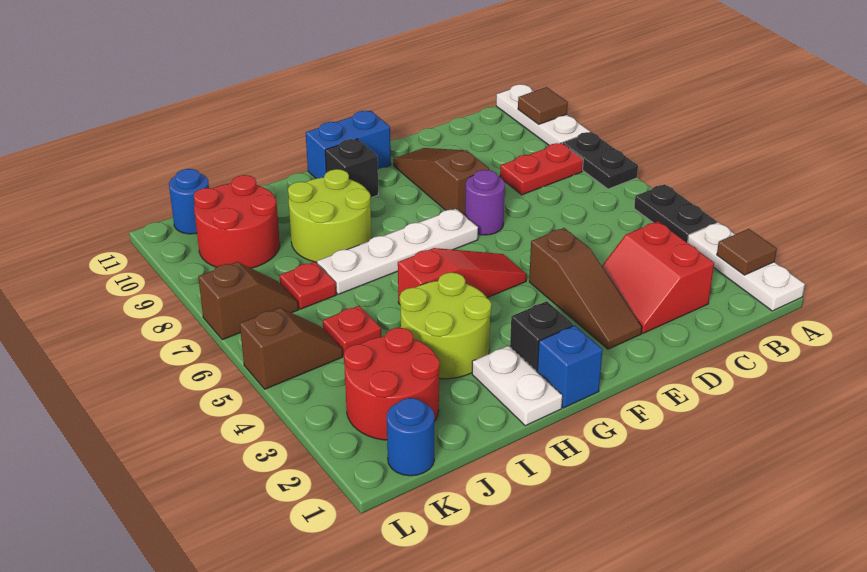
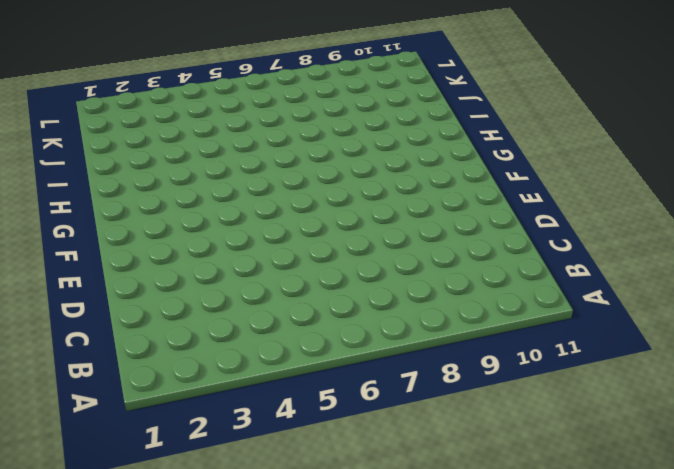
none -> white 1x3 plate [688,222,805,311]
none -> black 1x2 plate [634,184,717,243]
none -> black 1x2 plate [562,132,638,189]

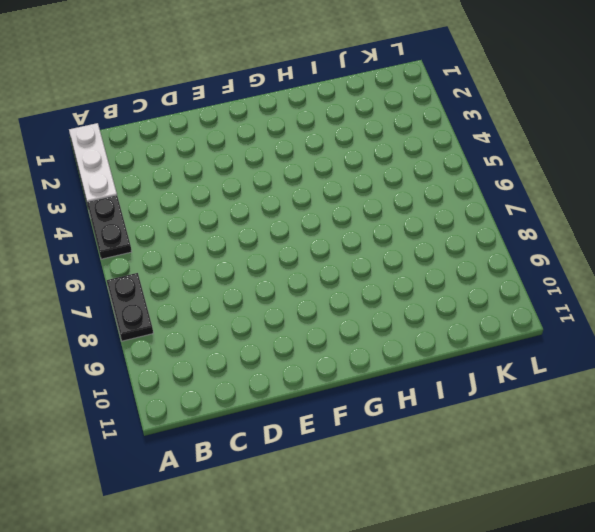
none -> white 1x3 plate [496,84,590,145]
none -> red 1x2 plate [500,143,583,195]
none -> red 2x2 slope [602,222,714,333]

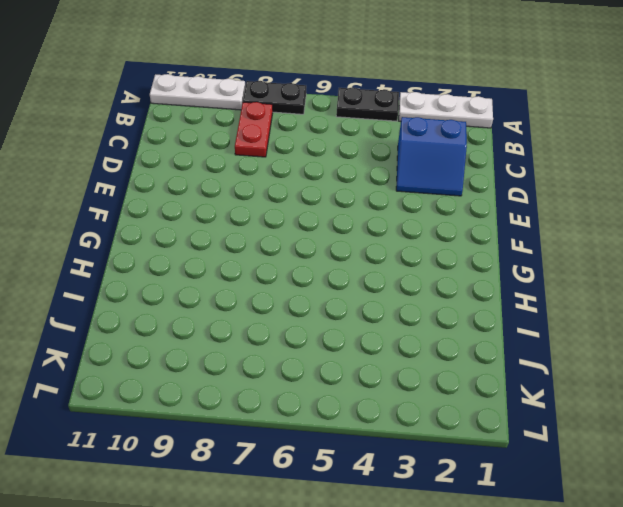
blue 2x2 slope [396,117,467,196] -> red 2x2 slope [602,222,714,333]
none -> brown 1x3 slope [529,228,642,349]
none -> purple 1x1 round brick [465,170,505,235]
none -> brown 1x3 slope [393,148,489,215]

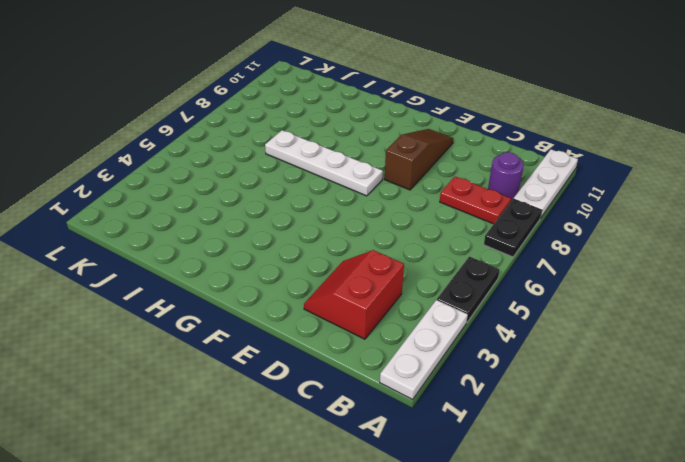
purple 1x1 round brick [488,152,524,201] -> purple 1x1 round brick moved to [465,170,505,235]
none -> brown 1x3 slope [529,228,642,349]
none -> red 1x3 slope [398,248,527,304]
none -> blue 1x2 brick [306,111,391,179]

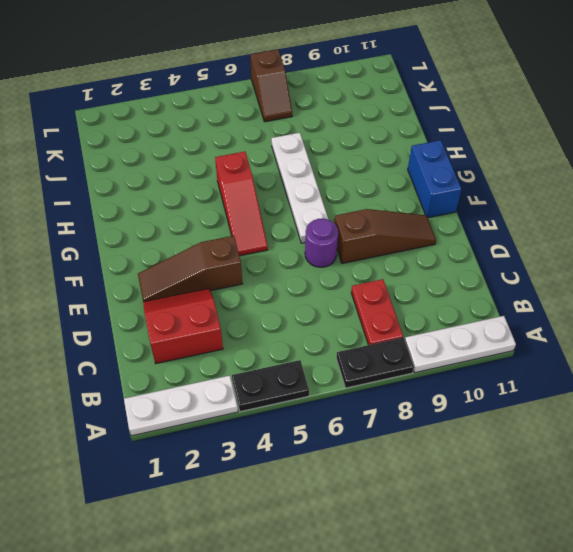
none -> blue 1x1 brick [537,325,603,408]
none -> black 1x1 brick [510,301,573,371]
none -> black 1x1 brick [325,139,378,198]

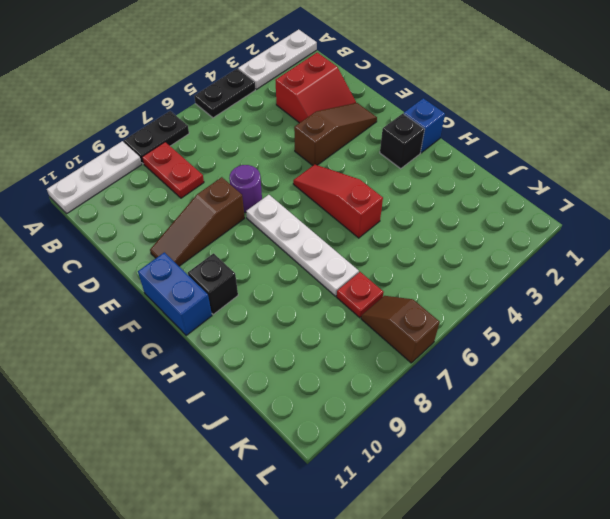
none -> white 1x2 plate [472,346,563,426]
none -> lime 2x2 round brick [400,272,492,379]
none -> lime 2x2 round brick [288,169,371,262]

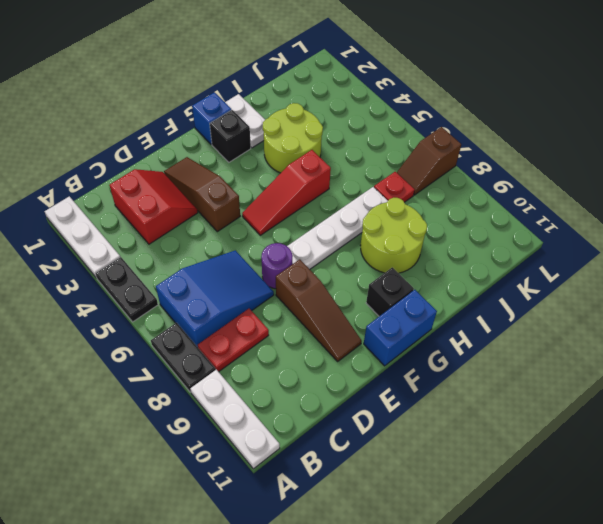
blue 2x3 slope [156,250,274,347] -> none
none -> red 2x2 round brick [344,328,440,440]
none -> red 1x1 plate [323,306,381,355]
none -> red 2x2 round brick [194,175,280,268]

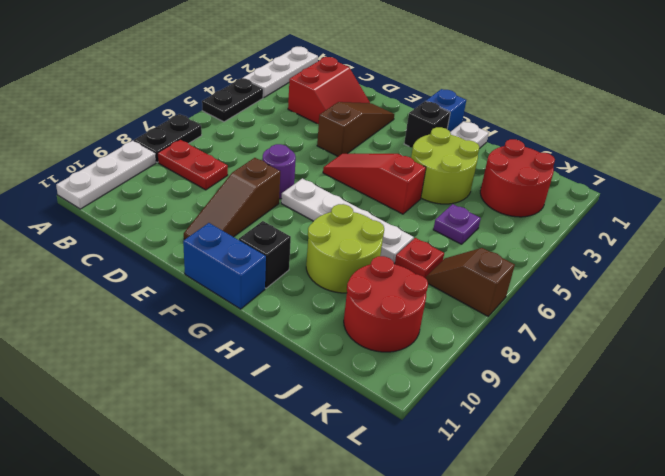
purple 1x1 plate [433,204,481,244] -> red 1x1 plate [323,306,381,355]
none -> blue 1x1 round brick [387,398,434,476]
none -> brown 1x2 slope [240,308,343,389]
none -> blue 1x1 round brick [169,169,209,234]

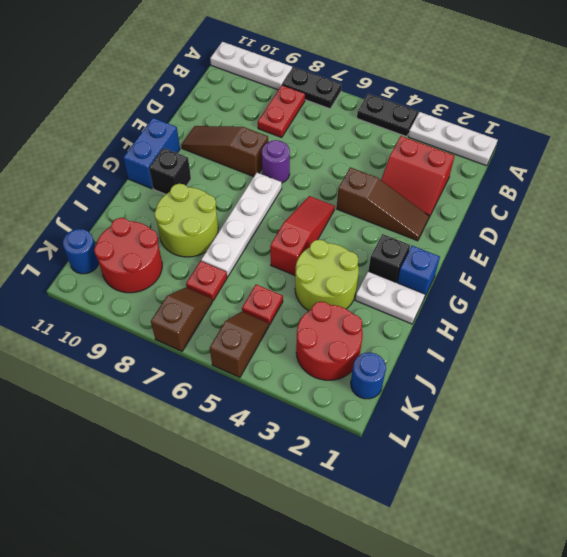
none -> brown 1x1 tile [717,229,777,275]
none -> brown 1x1 tile [518,87,568,124]

